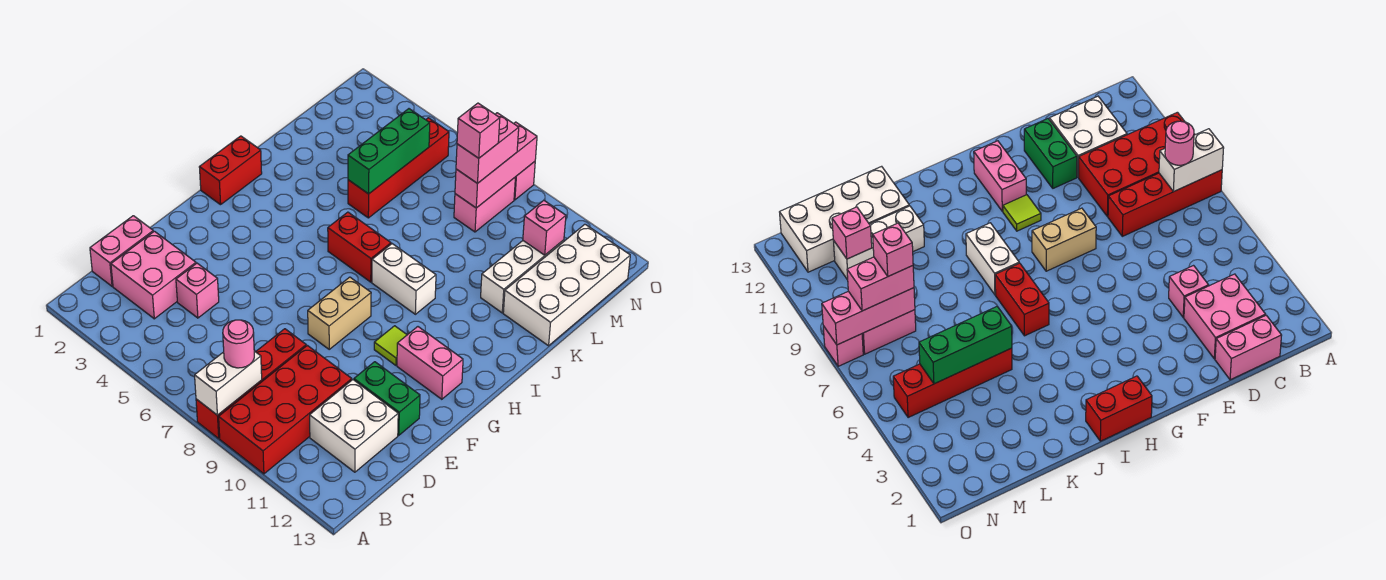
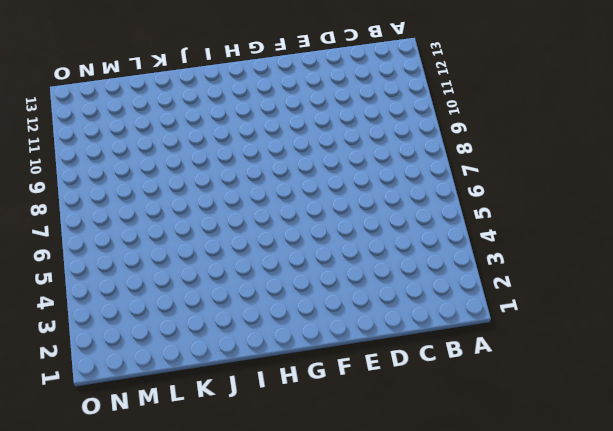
none -> red 1x4 brick [196,329,306,438]
none -> red 2x4 brick [219,345,352,474]
none -> pink 1x2 brick [90,216,153,286]

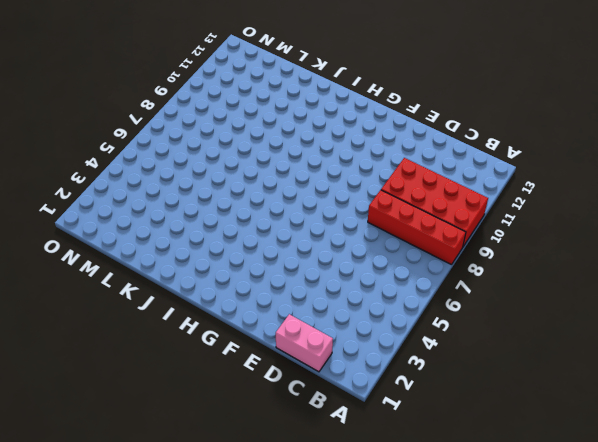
none -> pink 2x2 brick [111,231,196,319]
none -> white 2x2 brick [310,380,398,472]
none -> pink 1x1 brick [176,263,219,318]

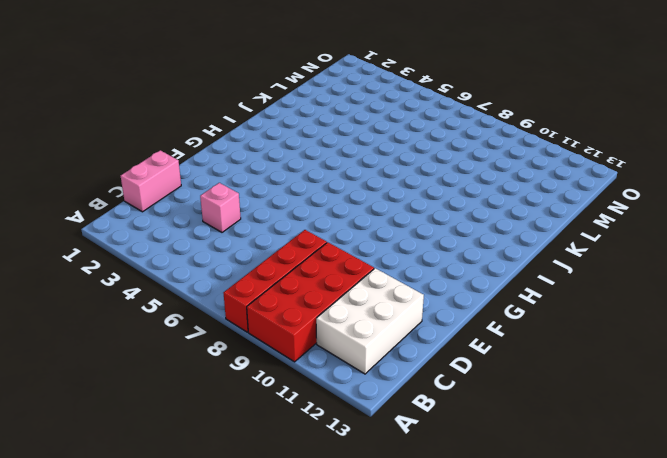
white 2x3 brick [316,268,424,374] -> white 2x2 brick [310,380,398,472]
none -> pink 2x2 brick [111,231,196,319]
none -> green 1x2 brick [354,362,420,435]
none -> tan 1x2 brick [308,277,371,349]

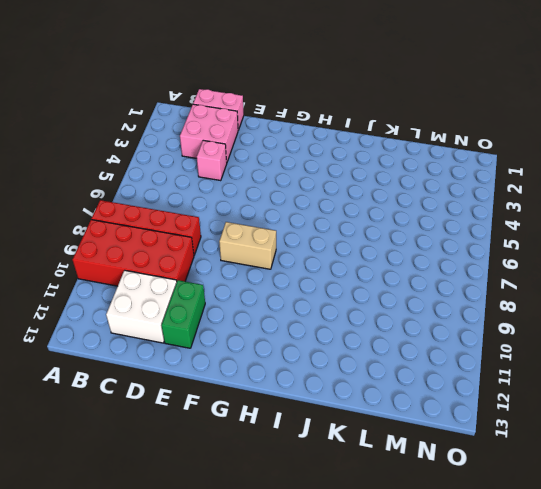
none -> lime 1x1 tile [374,326,407,365]
none -> pink 1x2 brick [397,327,463,399]
none -> red 1x2 brick [199,136,262,205]

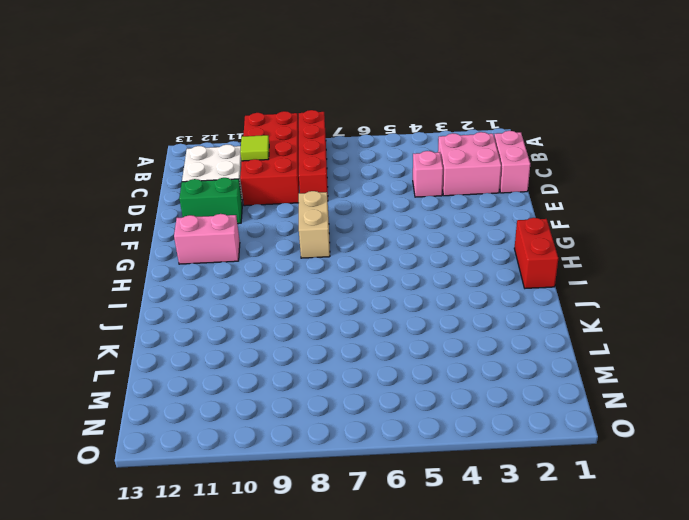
lime 1x1 tile [240,135,269,161] -> lime 1x1 tile moved to [374,326,407,365]
none -> red 1x2 brick [328,212,391,282]
none -> white 1x2 brick [372,244,436,314]
none -> red 1x4 brick [348,118,449,218]

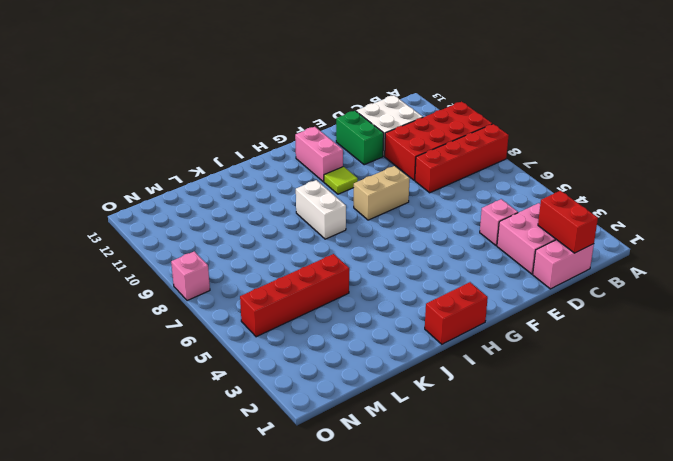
red 1x2 brick [538,191,598,253] -> red 1x2 brick moved to [328,212,391,282]
none -> white 1x3 brick [481,240,564,313]
none -> white 2x4 brick [503,224,630,346]
none -> pink 1x2 brick [454,178,515,232]

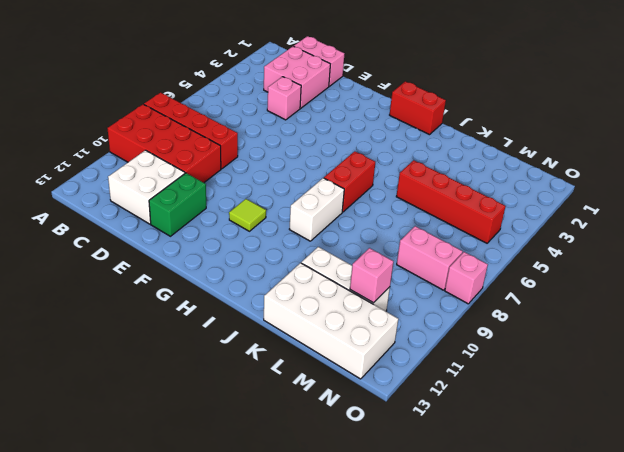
none -> tan 1x2 brick [308,277,371,349]
none -> pink 1x2 brick [397,327,463,399]
none -> white 1x2 brick [195,351,262,415]

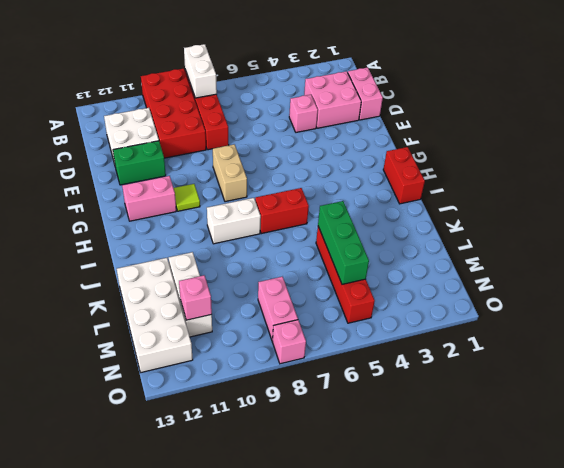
none -> pink 1x3 brick [455,122,537,208]
none -> pink 1x1 round brick [223,320,254,368]
none -> pink 1x2 brick [456,113,519,183]

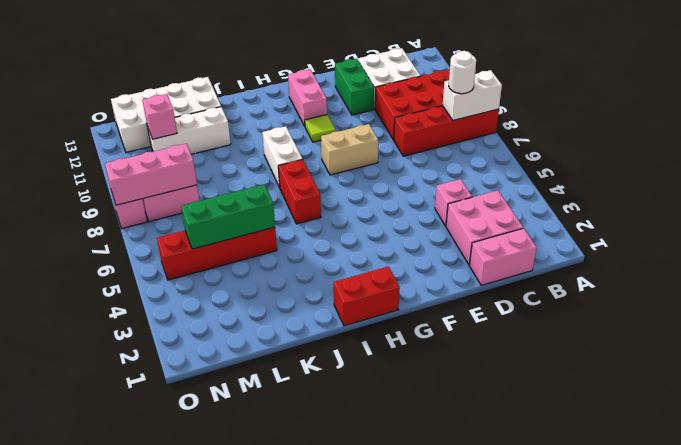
white 1x1 round brick [449,51,476,94] -> pink 1x1 round brick [223,320,254,368]
none -> pink 1x2 brick [456,113,519,183]
none -> pink 1x1 brick [457,103,500,158]

